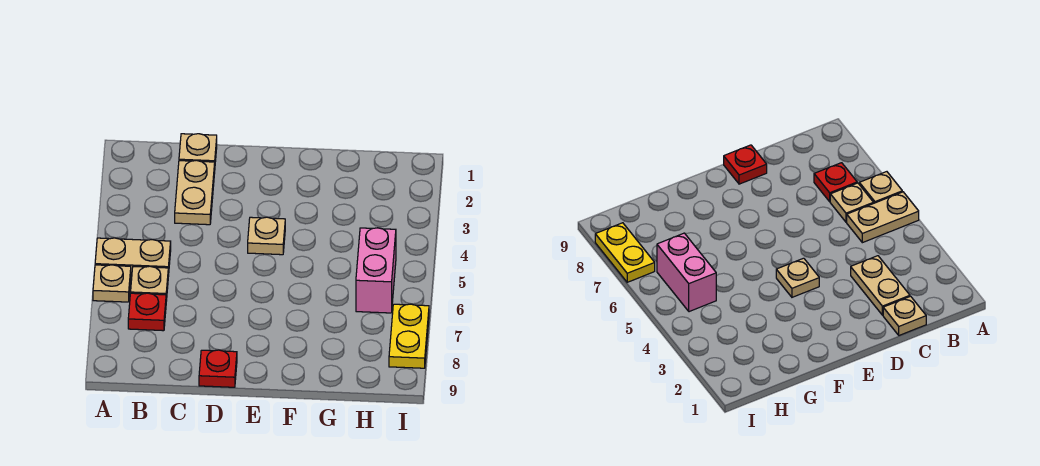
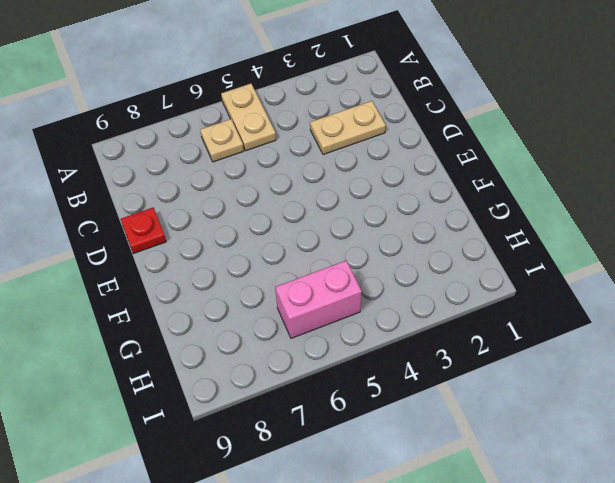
none -> tan 1x1 plate [93,265,131,302]
none -> red 1x1 plate [128,293,166,331]

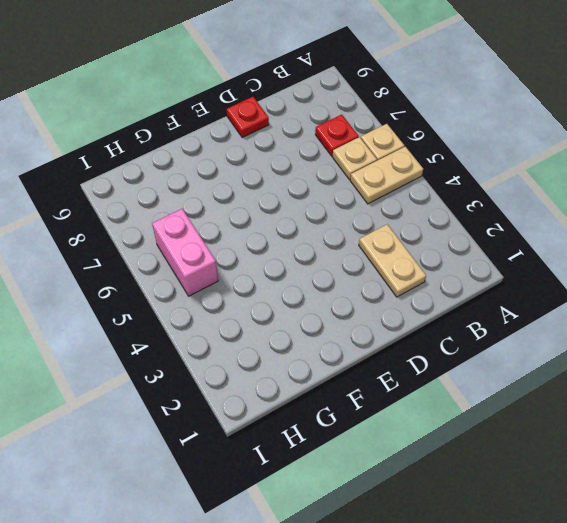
none -> tan 1x1 plate [179,134,217,162]
none -> tan 1x1 plate [248,217,285,255]

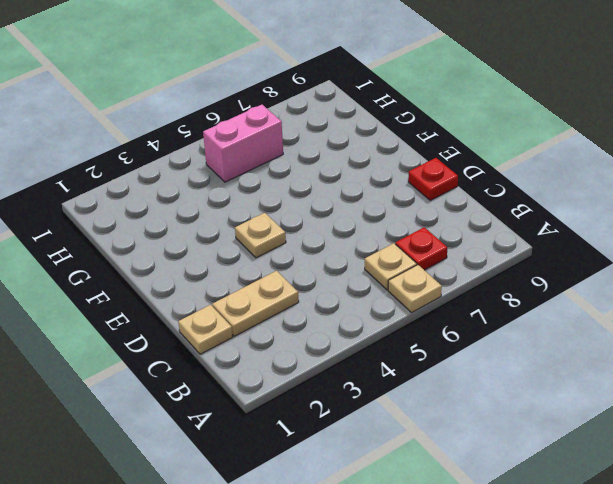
none -> tan 1x2 plate [95,238,171,276]
none -> yellow 1x2 plate [389,304,429,368]

